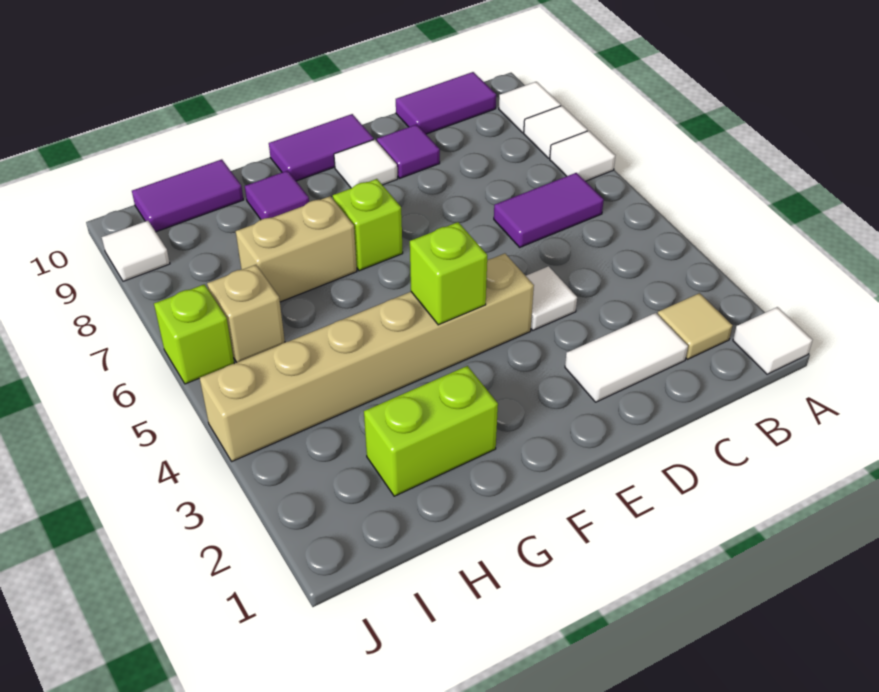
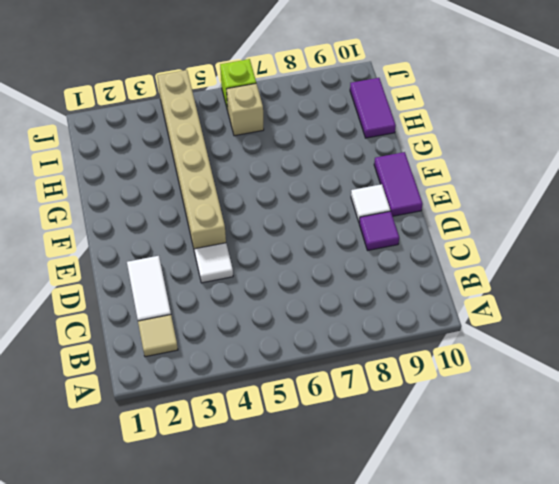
none -> white 1x1 tile [733,307,813,374]
none -> white 1x1 tile [550,131,615,181]
none -> white 1x1 tile [524,106,587,158]

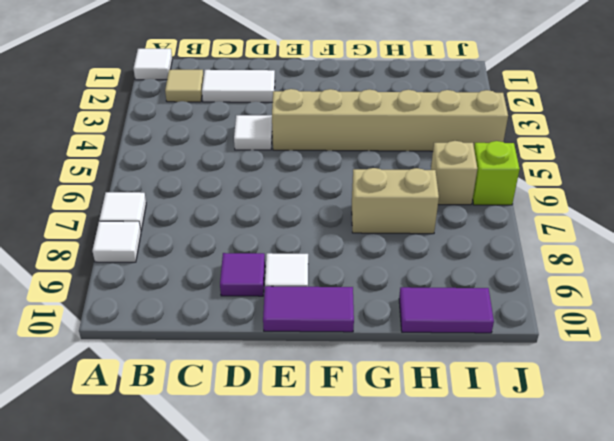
none -> white 1x1 tile [499,82,561,133]
none -> purple 1x2 tile [494,173,604,247]
none -> purple 1x2 tile [396,72,496,134]

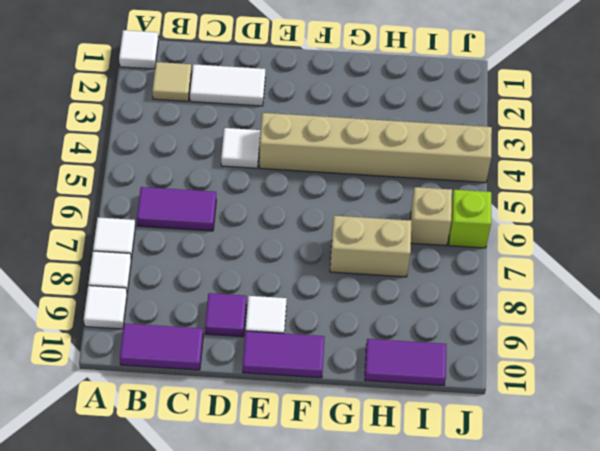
none -> lime 1x1 brick [333,179,403,271]
none -> lime 1x2 brick [364,366,498,496]
none -> purple 1x1 tile [245,171,309,220]

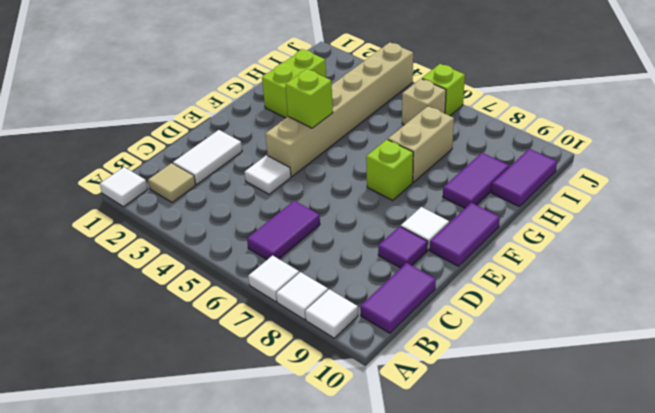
purple 1x2 tile [443,153,509,208] -> purple 1x1 tile [245,171,309,220]
none -> white 1x1 tile [102,221,170,281]

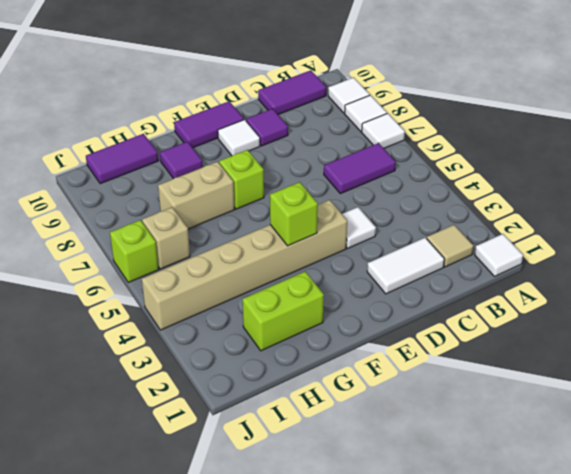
none -> white 1x1 tile [102,221,170,281]

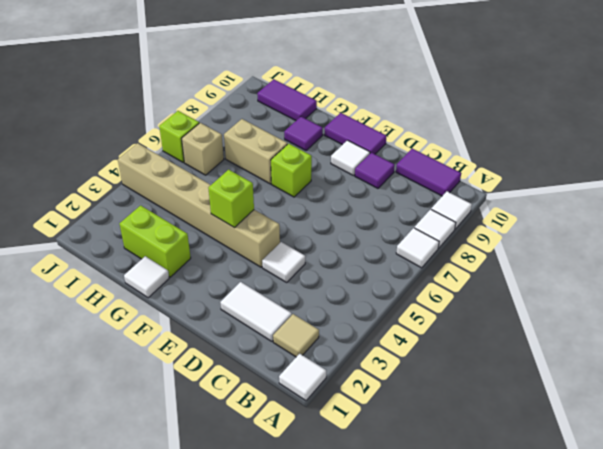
white 1x1 tile [124,256,169,298] -> white 1x1 tile moved to [102,221,170,281]
none -> purple 1x2 tile [494,173,604,247]

